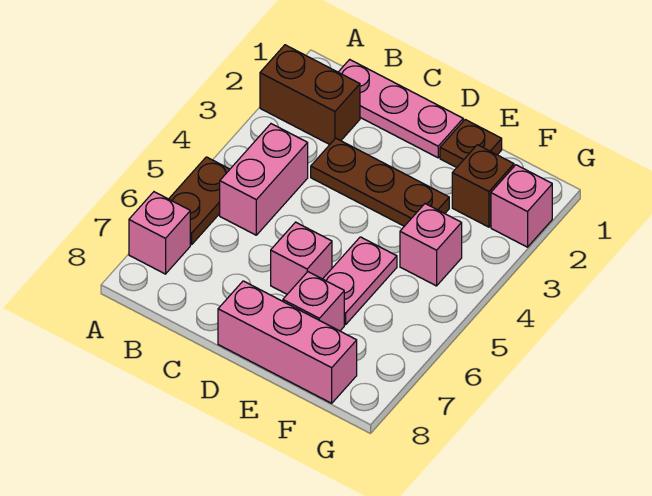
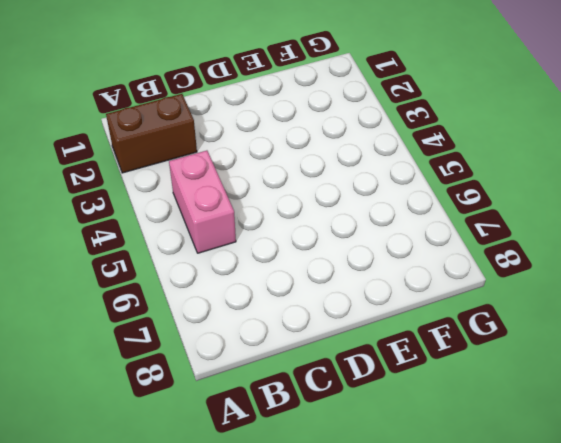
none -> brown 1x2 plate [169,157,230,245]
none -> pink 1x1 brick [129,192,190,274]
none -> pink 1x3 plate [338,59,463,158]

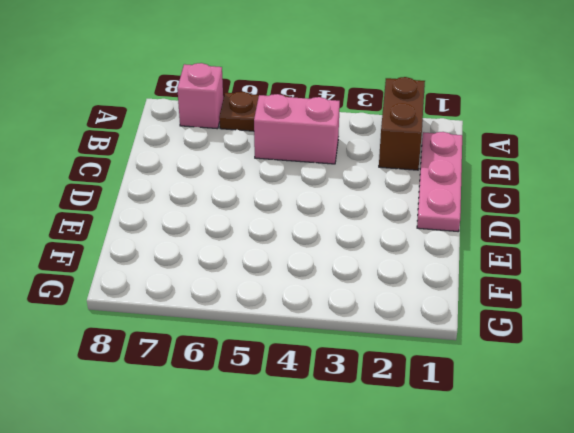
none -> brown 1x3 plate [311,138,449,226]
none -> pink 1x1 brick [271,222,332,294]
none -> pink 1x3 brick [218,281,357,403]

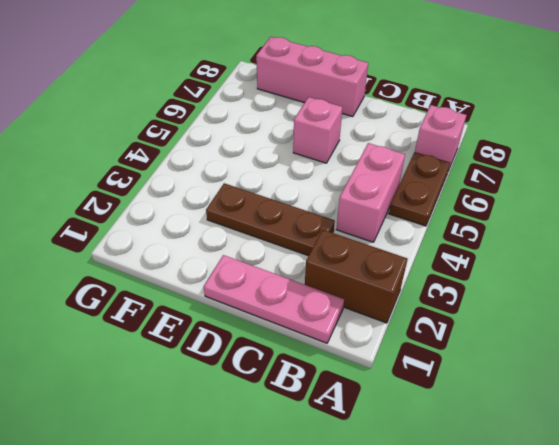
none -> brown 1x1 plate [440,120,502,168]
none -> pink 1x2 plate [323,237,397,325]
none -> pink 1x1 brick [283,272,344,331]

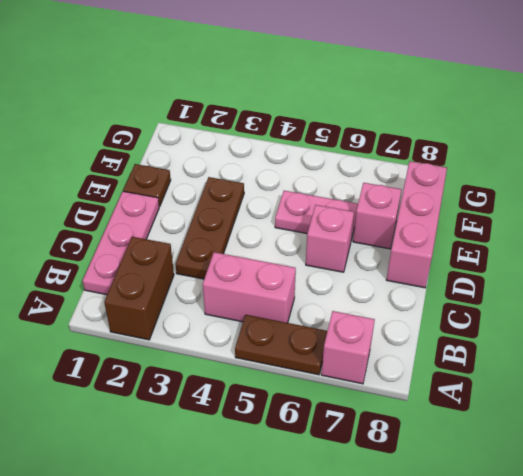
none -> brown 1x1 brick [452,145,514,227]
none -> pink 1x1 brick [400,204,462,286]
none -> pink 1x1 brick [491,165,552,247]

